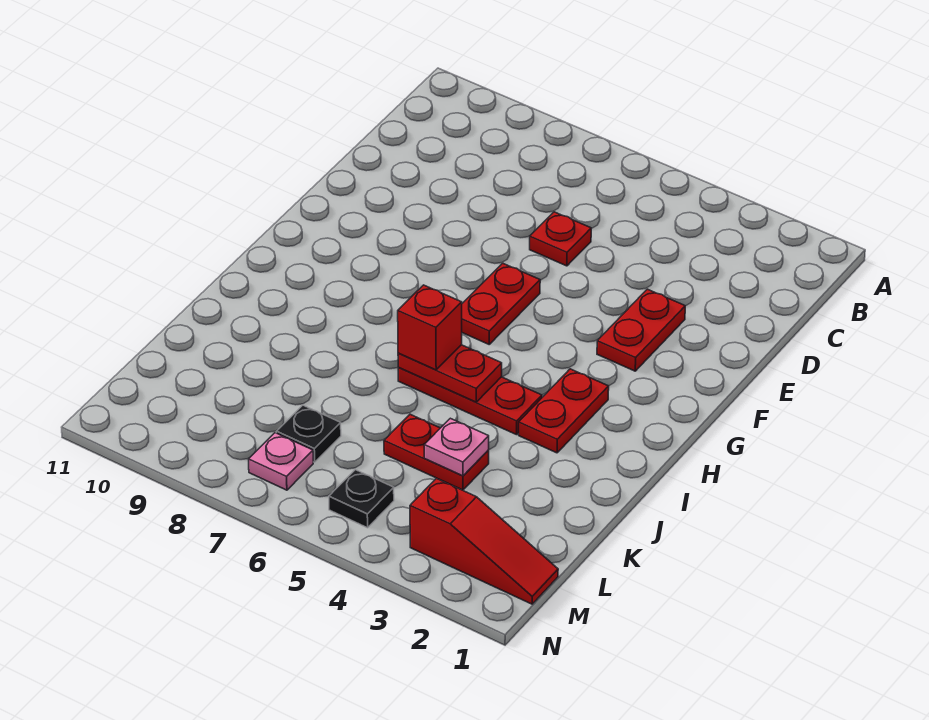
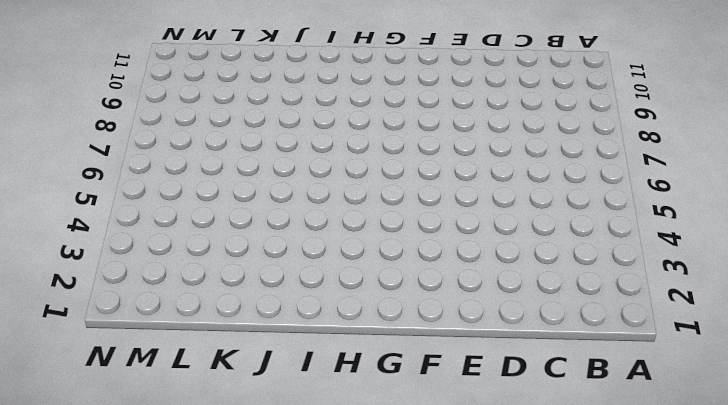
none -> red 1x1 plate [530,212,591,266]
none -> red 1x2 plate [597,289,685,371]
none -> red 1x2 plate [462,263,540,344]

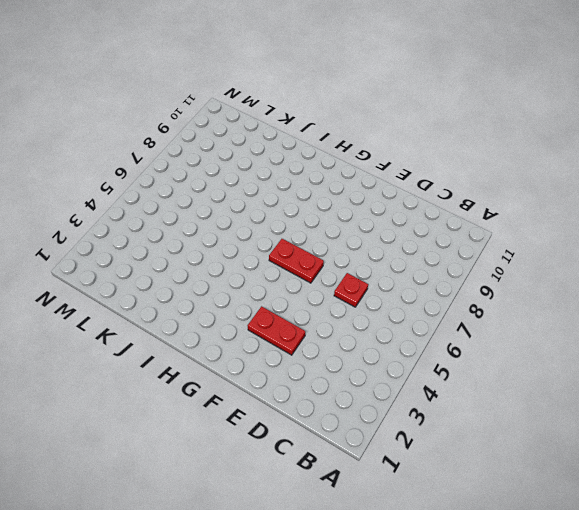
none -> red 1x2 plate [519,369,609,453]
none -> red 1x3 plate [398,367,542,435]
none -> red 1x2 plate [384,414,489,490]

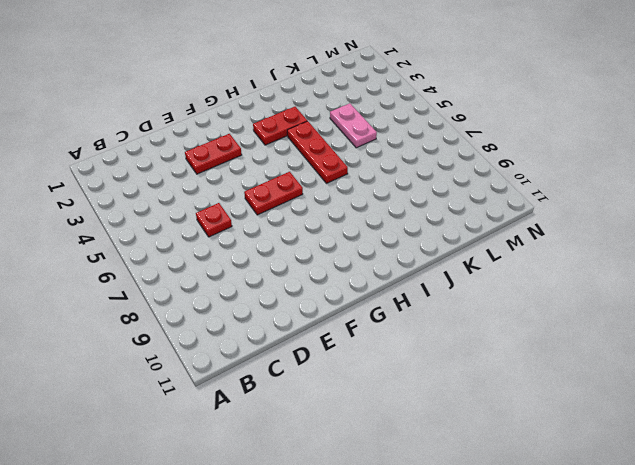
pink 1x2 plate [330,103,377,148] -> red 1x2 plate [384,414,489,490]
none -> black 1x1 plate [276,405,341,462]
none -> red 1x3 slope [410,478,558,604]
none -> black 1x1 plate [329,470,394,528]

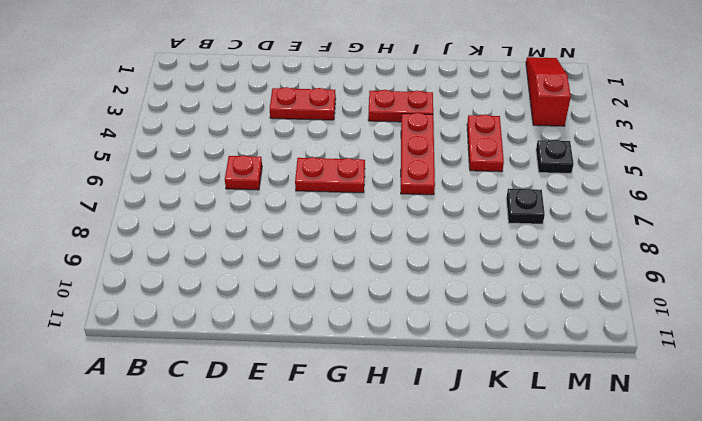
none -> pink 1x1 plate [249,433,313,490]
none -> red 1x2 plate [398,345,502,402]
none -> pink 1x1 plate [424,418,489,476]

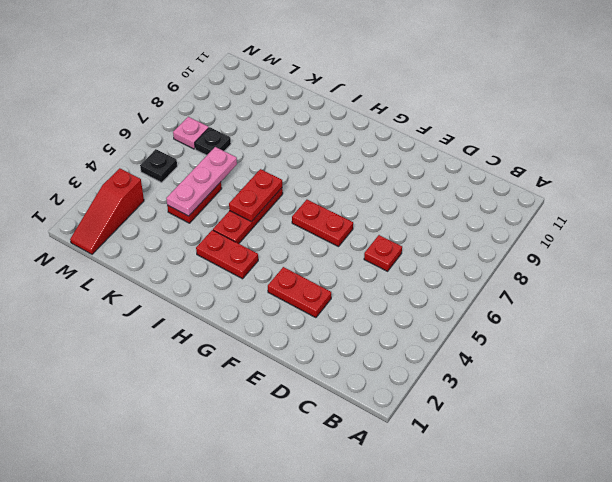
pink 1x3 plate [166,147,237,216] -> pink 1x1 plate [424,418,489,476]
none -> red 1x1 brick [398,285,462,370]

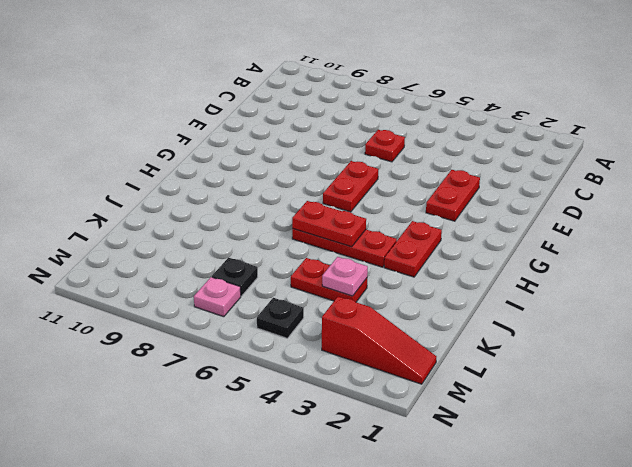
none -> red 1x1 brick [398,285,462,370]

